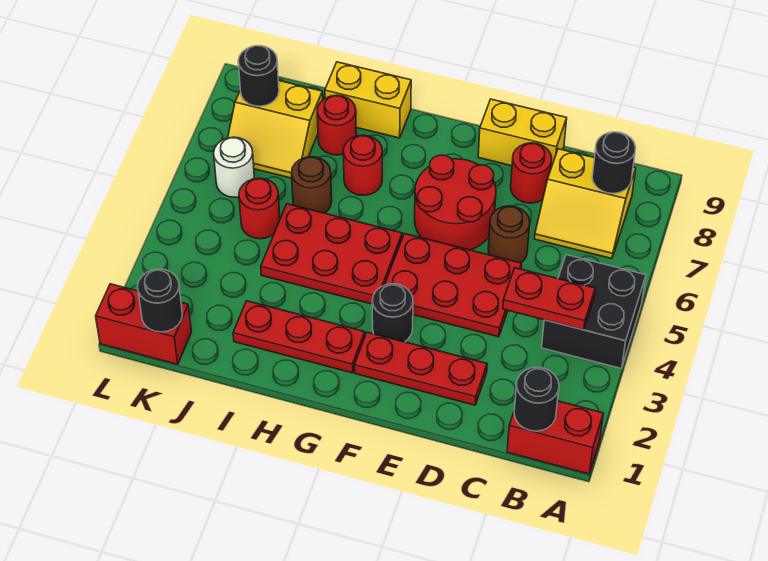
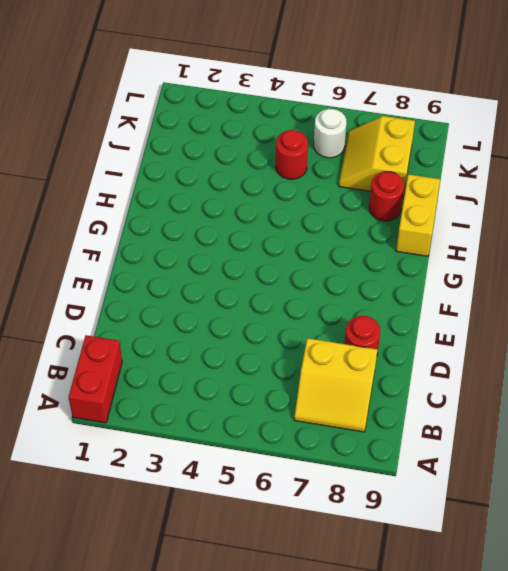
yellow 2x2 slope [294,338,377,432] -> yellow 2x2 slope turned to [534,149,636,259]
none -> black 2x2 brick [542,255,646,369]
none -> red 1x3 plate [354,332,487,405]
none -> red 2x3 plate [385,234,522,337]

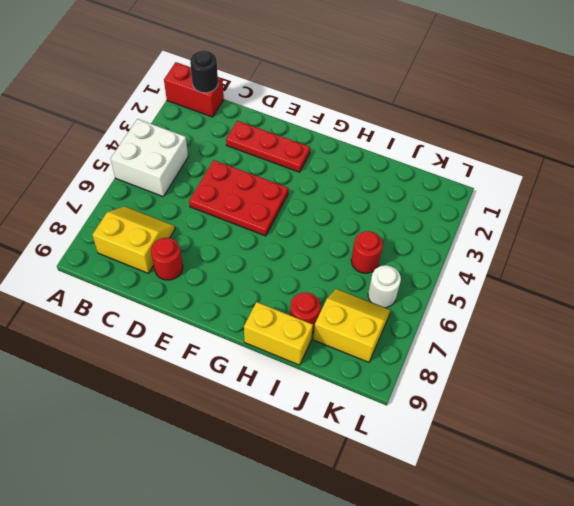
white 2x2 brick [111,119,188,196] -> black 2x2 brick [542,255,646,369]
none -> brown 1x1 round brick [488,206,530,263]
none -> yellow 1x2 brick [478,99,567,168]
none -> red 2x2 round brick [415,155,496,250]

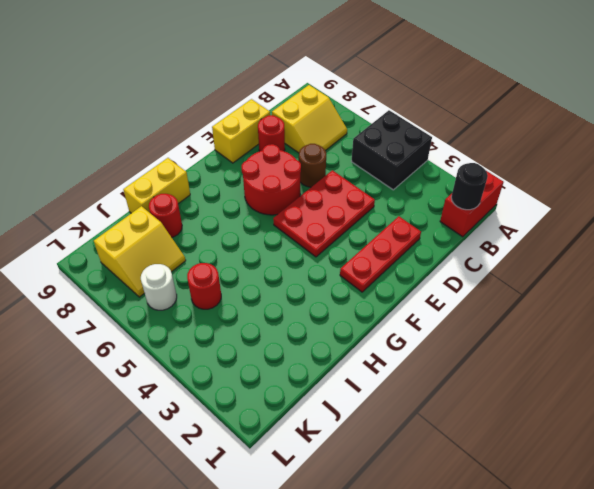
none -> black 1x1 round brick [372,284,413,342]
none -> red 1x3 plate [233,301,365,373]
none -> red 2x3 plate [261,204,402,304]

